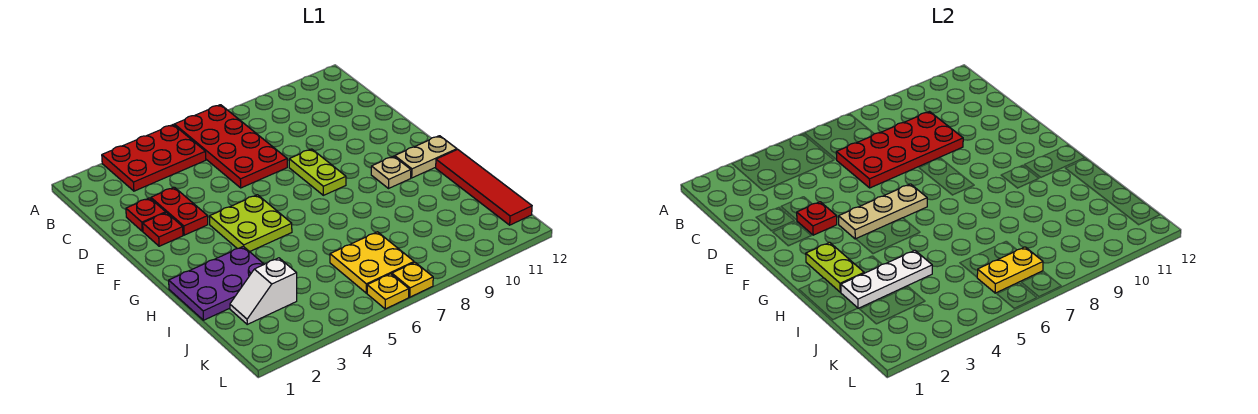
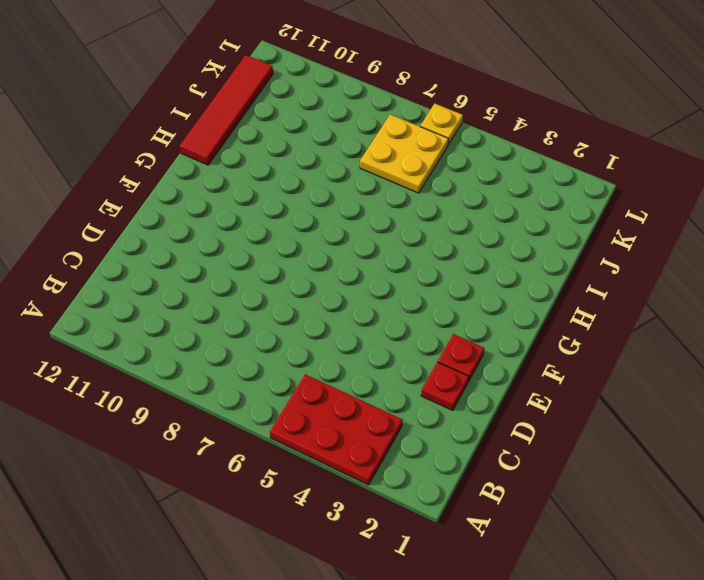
none -> red 2x4 plate [174,105,287,188]
none -> red 1x2 plate [151,187,208,235]
none -> lime 1x2 plate [289,149,346,195]

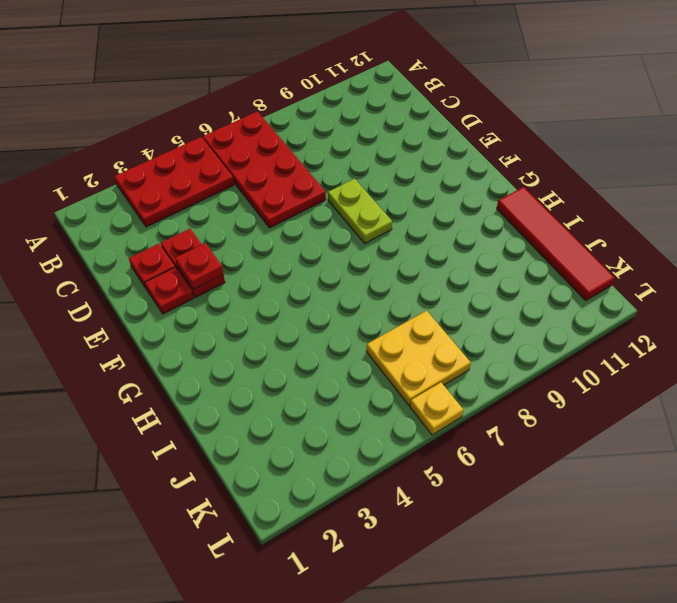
none -> lime 2x2 plate [210,195,292,252]
none -> tan 1x1 plate [371,156,411,189]
none -> tan 1x2 plate [395,136,457,178]

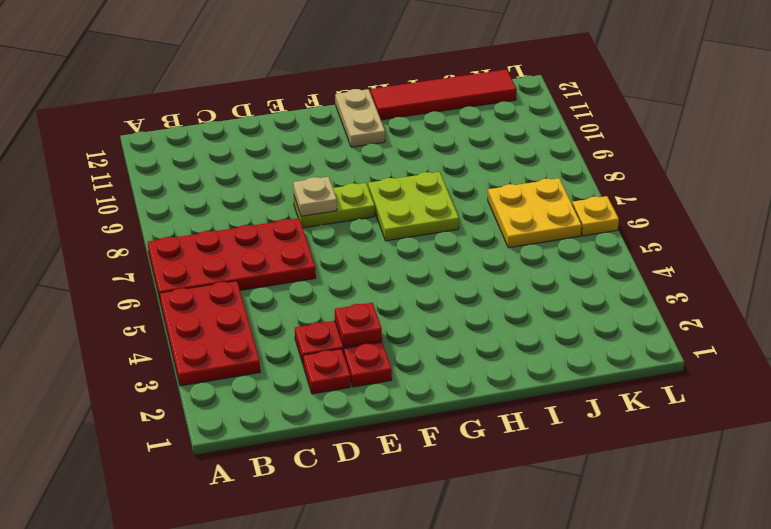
tan 1x1 plate [293,177,337,216] -> tan 1x1 plate moved to [371,156,411,189]
lime 2x2 plate [368,172,459,241] -> lime 2x2 plate moved to [210,195,292,252]
none -> purple 2x3 plate [169,246,264,320]
none -> white 1x2 slope [230,258,297,324]
none -> yellow 1x1 plate [392,262,433,297]

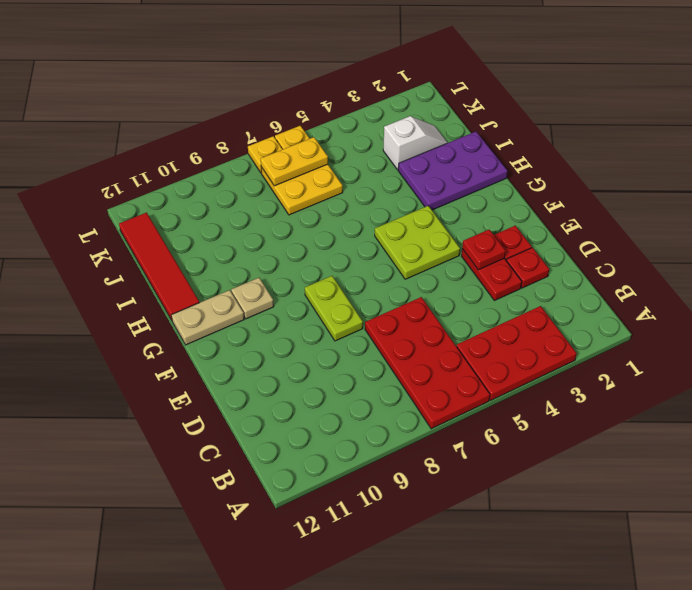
none -> red 2x4 plate [836,112,963,188]
none -> tan 1x3 plate [839,184,927,239]
none -> lime 1x2 plate [806,242,864,292]

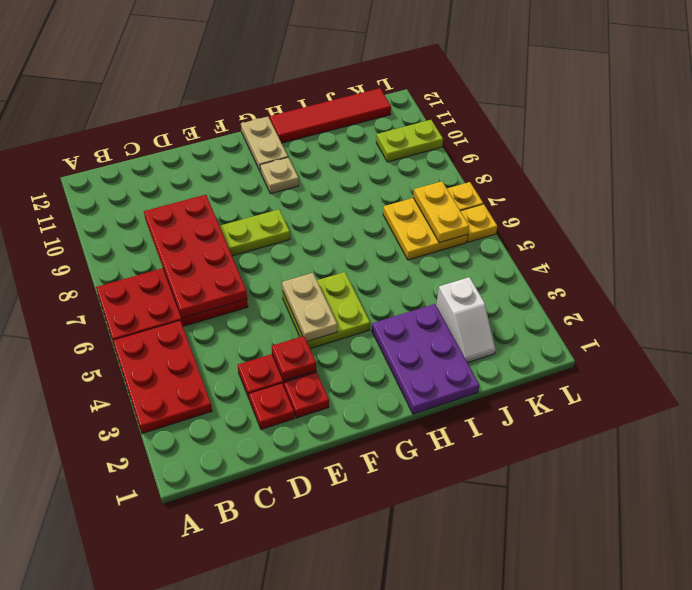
tan 1x2 plate [282,273,337,341] -> tan 1x3 plate [839,184,927,239]
lime 1x2 plate [376,120,443,162] -> lime 1x2 plate moved to [806,242,864,292]
none -> white 1x3 plate [841,250,932,308]

